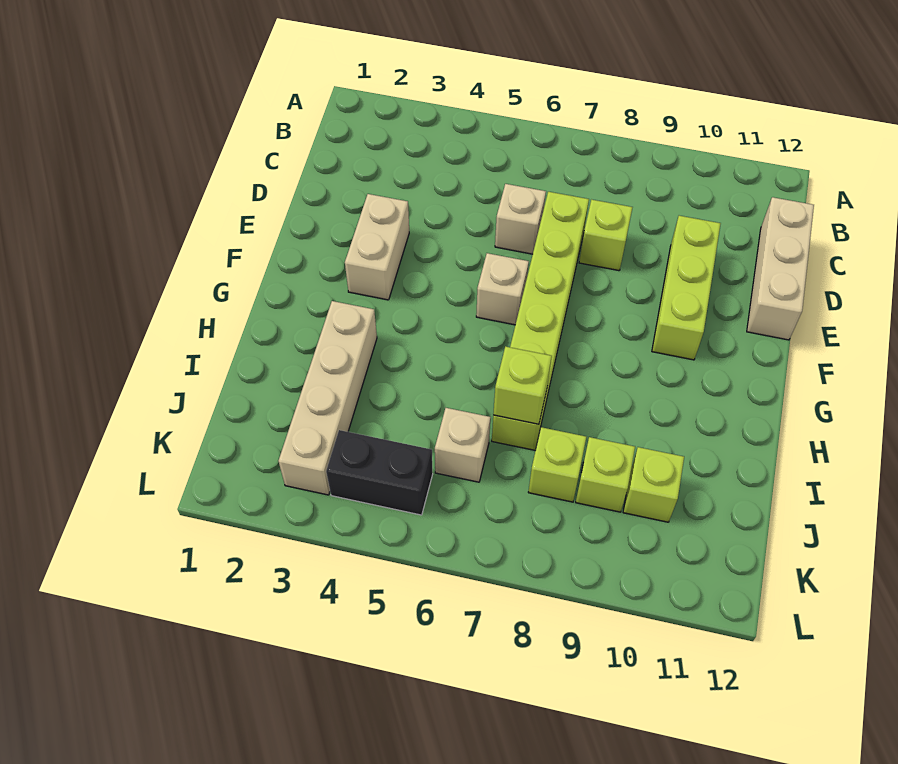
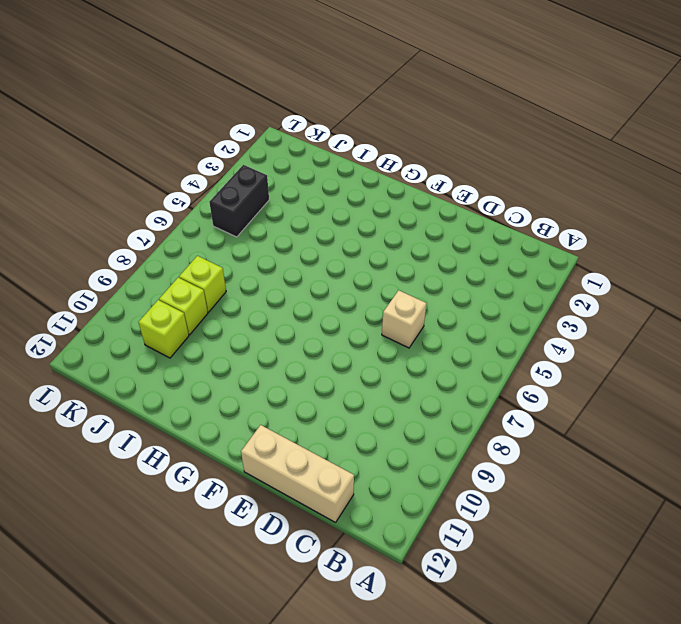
none -> lime 1x6 brick [492,192,589,450]
none -> lime 1x1 brick [579,200,633,271]
none -> lime 1x3 brick [652,216,721,360]

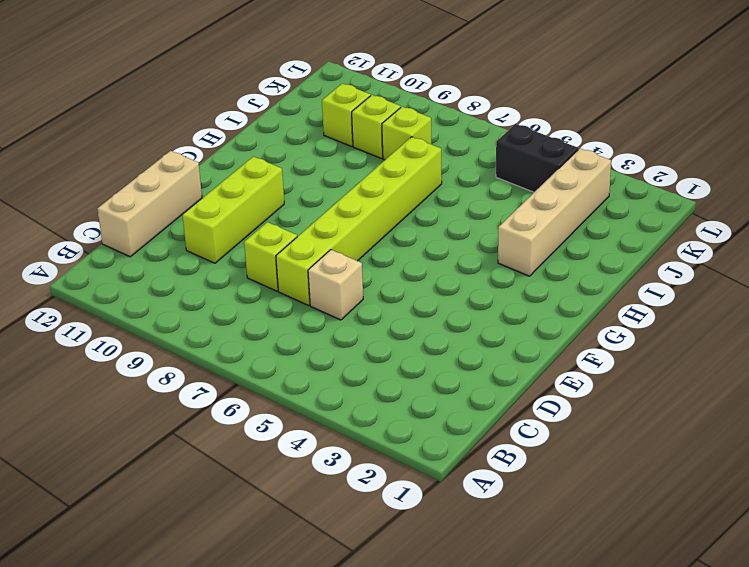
none -> tan 1x2 brick [345,194,409,300]
none -> tan 1x1 brick [476,253,529,325]
none -> tan 1x1 brick [435,408,491,482]

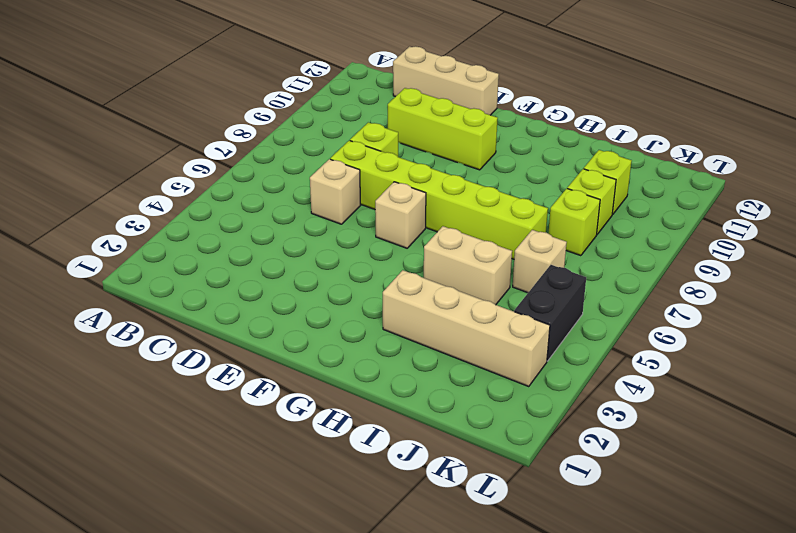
tan 1x2 brick [424,226,512,305] -> tan 1x2 brick moved to [345,194,409,300]
none -> lime 1x1 brick [493,346,552,424]

